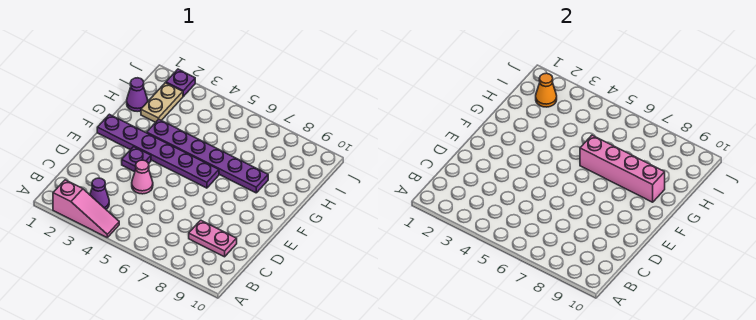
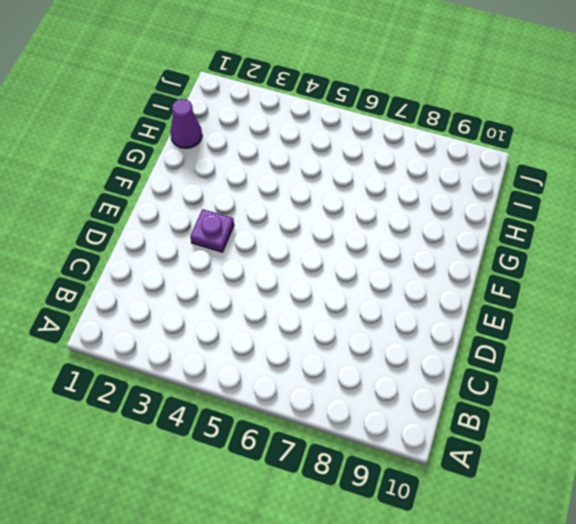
none -> pink 1x3 slope [53,180,119,237]
none -> purple 1x1 cone [90,178,109,209]
none -> pink 1x2 plate [189,220,237,257]

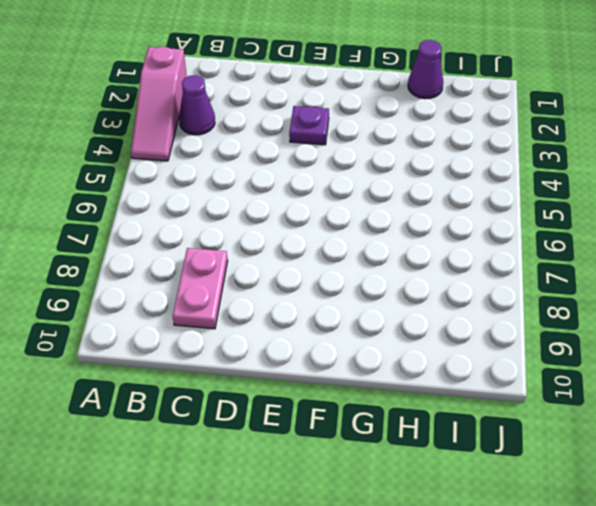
none -> pink 1x1 cone [132,160,153,194]
none -> purple 1x6 plate [97,114,219,188]
none -> purple 1x6 plate [147,119,268,193]

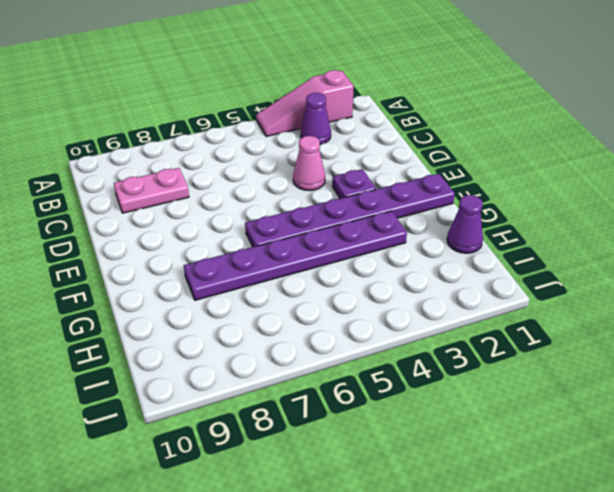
none -> tan 1x2 plate [141,83,183,122]
none -> purple 1x1 plate [166,69,195,96]
none -> pink 1x4 brick [580,135,665,202]

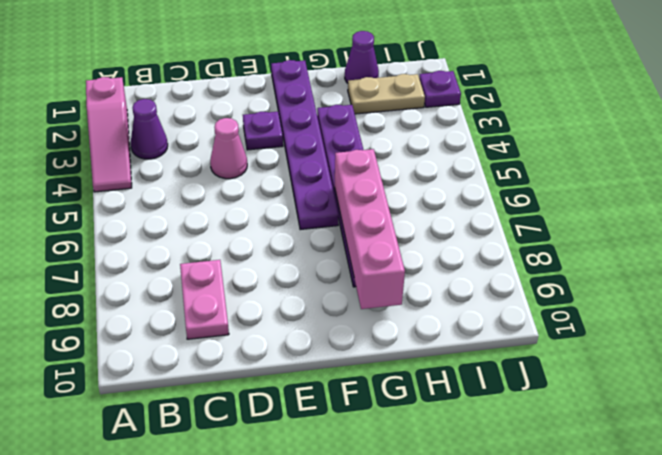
none -> orange 1x1 cone [536,73,557,107]

